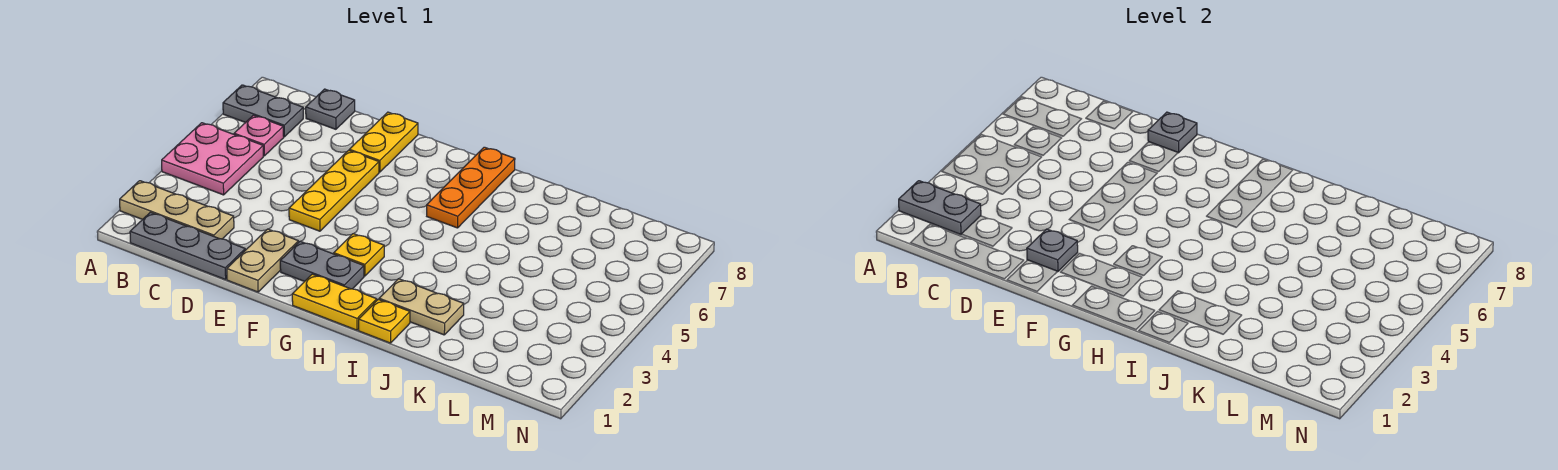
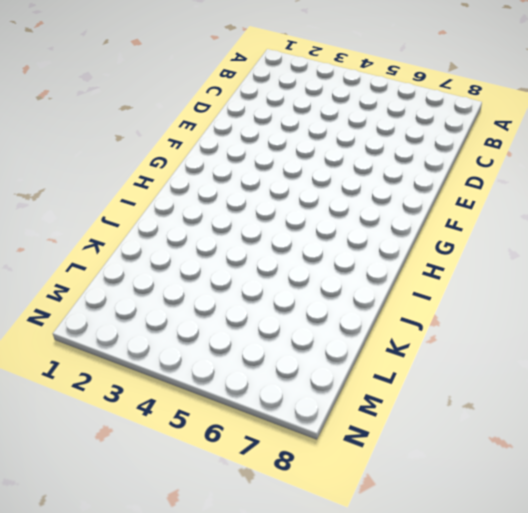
none -> tan 1x3 plate [120,181,234,239]
none -> pink 2x2 plate [162,123,263,195]
none -> grey 1x2 plate [223,85,303,137]

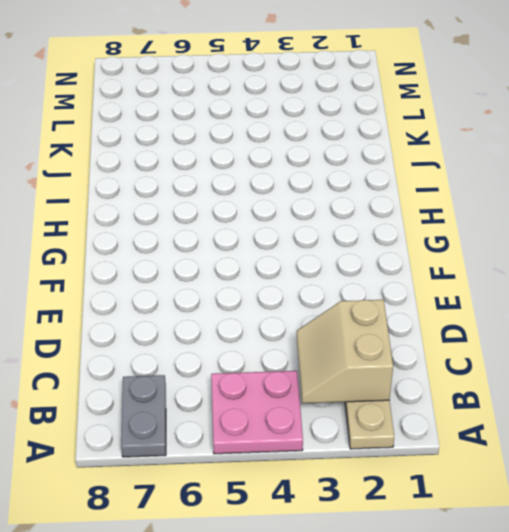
tan 2x2 slope [297,300,393,403] -> grey 1x2 plate [899,181,981,234]
none -> grey 1x3 plate [130,212,245,280]
none -> pink 1x1 plate [234,115,284,156]
none -> grey 1x1 plate [306,89,355,129]

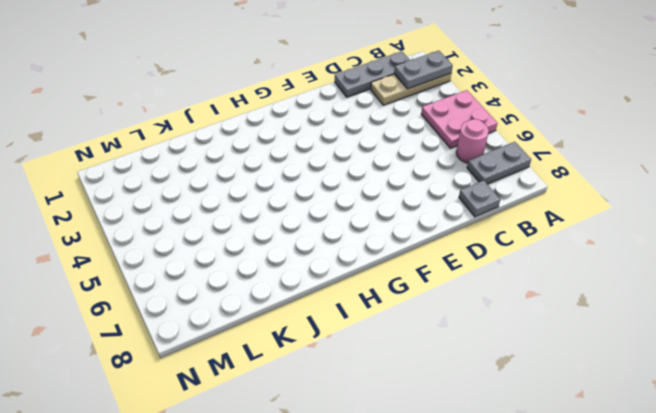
pink 1x1 round brick [456,119,489,163] -> pink 1x1 plate [234,115,284,156]
none -> tan 1x2 plate [227,229,298,292]
none -> yellow 1x3 plate [289,150,379,231]
none -> yellow 1x2 plate [349,112,418,172]

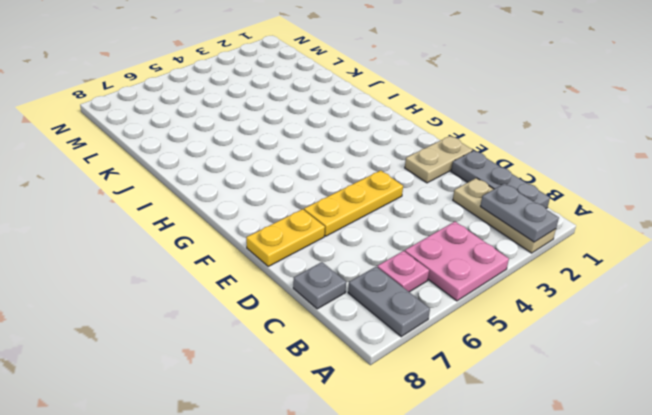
none -> grey 1x2 plate [280,241,364,289]
none -> yellow 1x2 plate [292,274,377,330]
none -> yellow 1x1 plate [334,234,384,276]

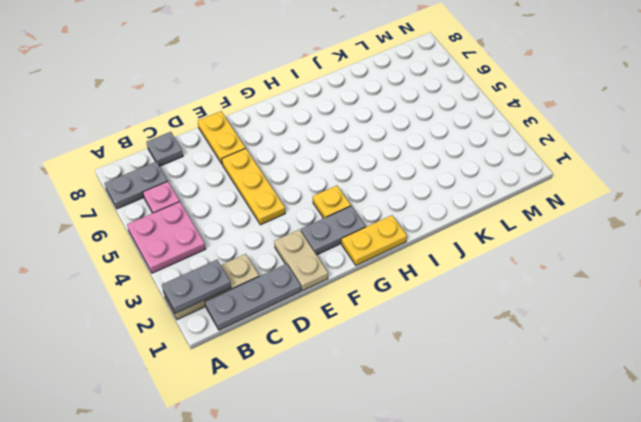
none -> orange 1x3 plate [427,147,515,228]
none -> yellow 1x1 plate [359,299,410,343]
none -> tan 1x2 plate [379,279,464,335]

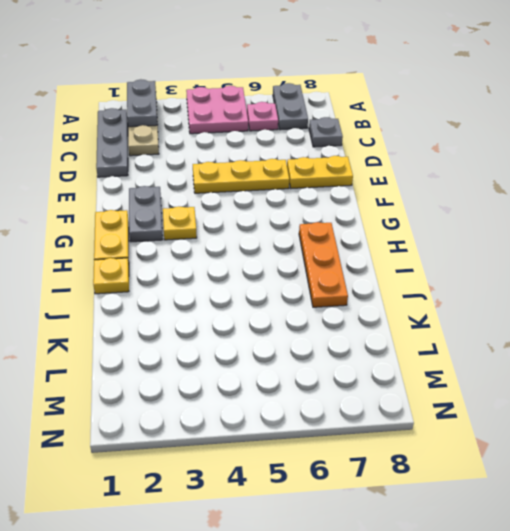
orange 1x3 plate [299,222,348,307] -> orange 1x3 plate turned to [427,147,515,228]
none -> tan 1x2 plate [227,229,298,292]
none -> tan 1x2 plate [379,279,464,335]
none -> grey 1x1 plate [1027,229,1078,272]

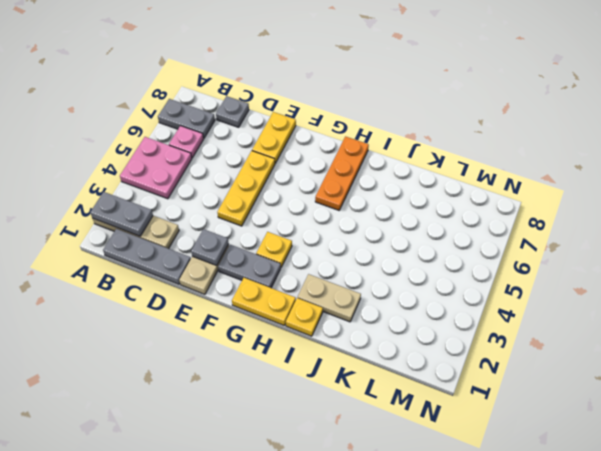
none -> grey 1x1 plate [1148,112,1197,153]

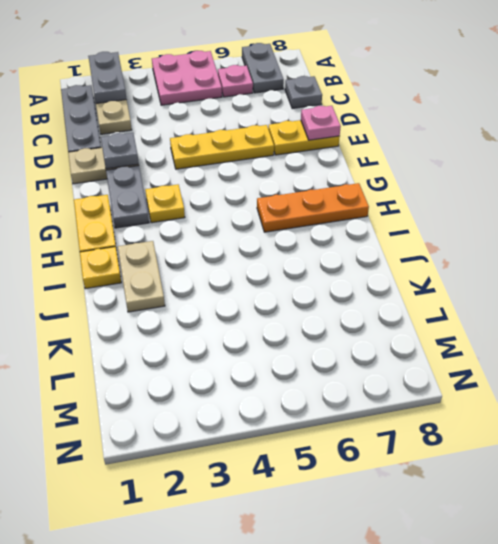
pink 1x1 plate [301,106,341,140] -> grey 1x1 plate [1148,112,1197,153]

